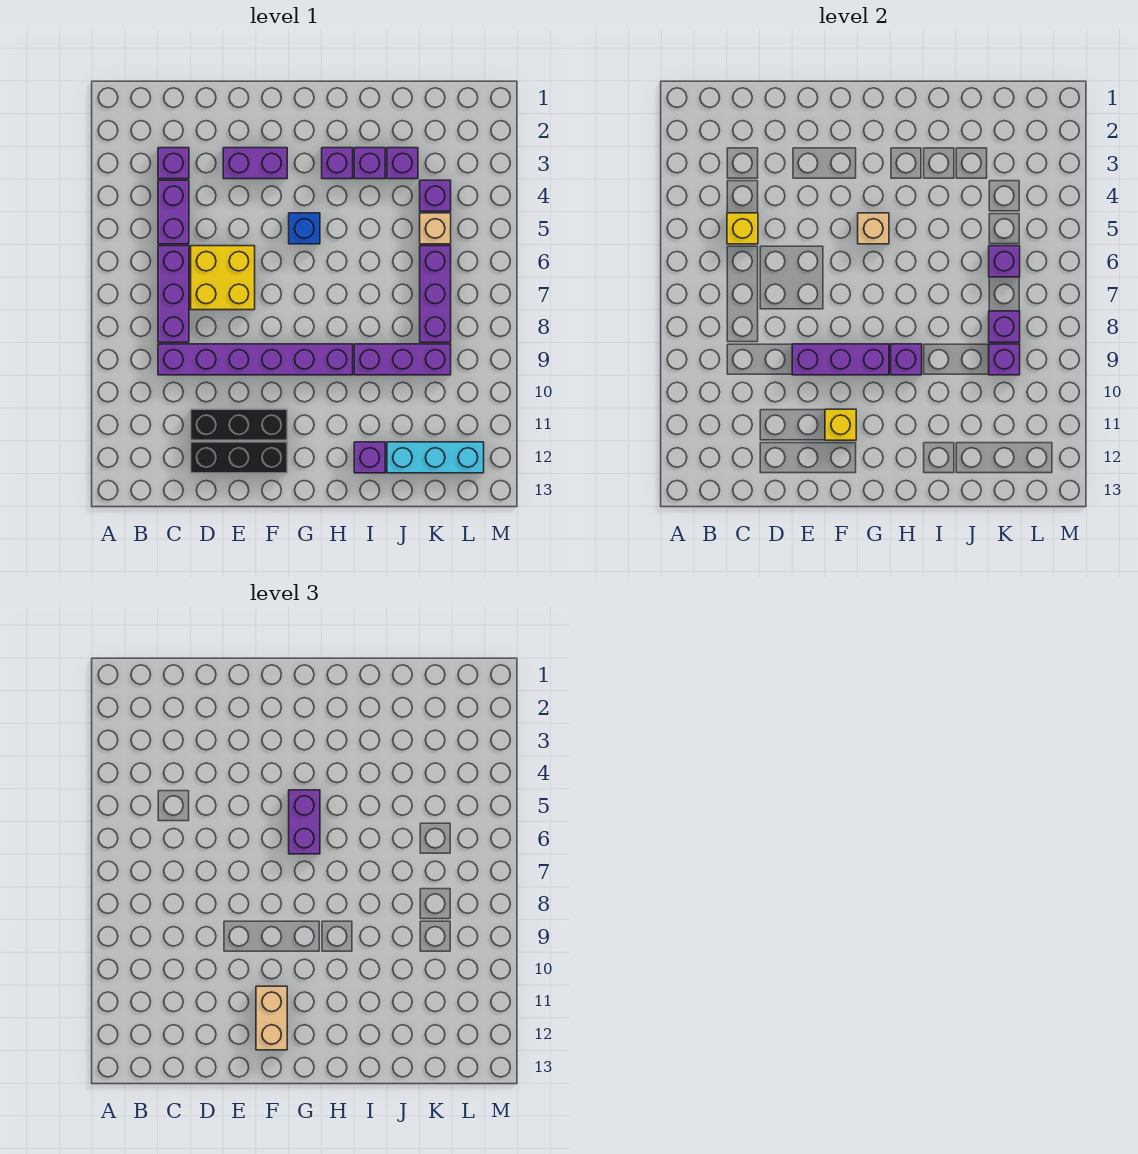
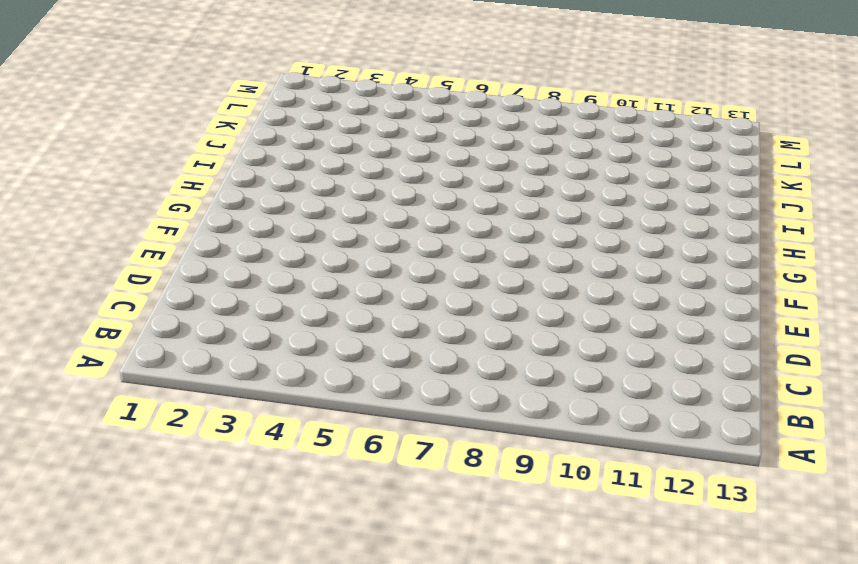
none -> purple 1x1 brick [158,148,189,179]
none -> purple 1x2 brick [158,180,189,244]
none -> purple 1x3 brick [158,246,189,342]

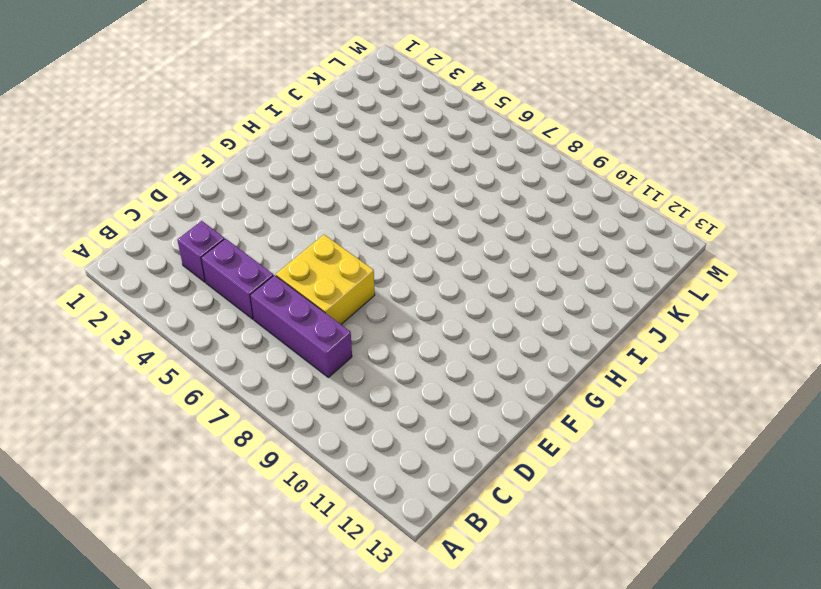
none -> purple 1x6 brick [158,344,353,375]
none -> black 1x3 brick [191,409,287,440]
none -> black 1x3 brick [191,442,287,473]

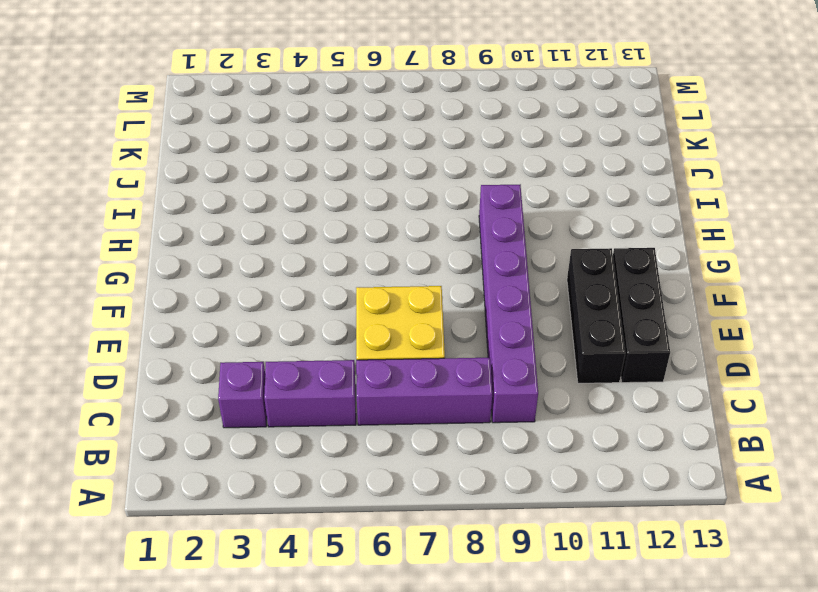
none -> purple 1x2 brick [223,148,287,179]
none -> blue 1x1 brick [289,213,320,244]
none -> purple 1x1 brick [322,148,353,179]

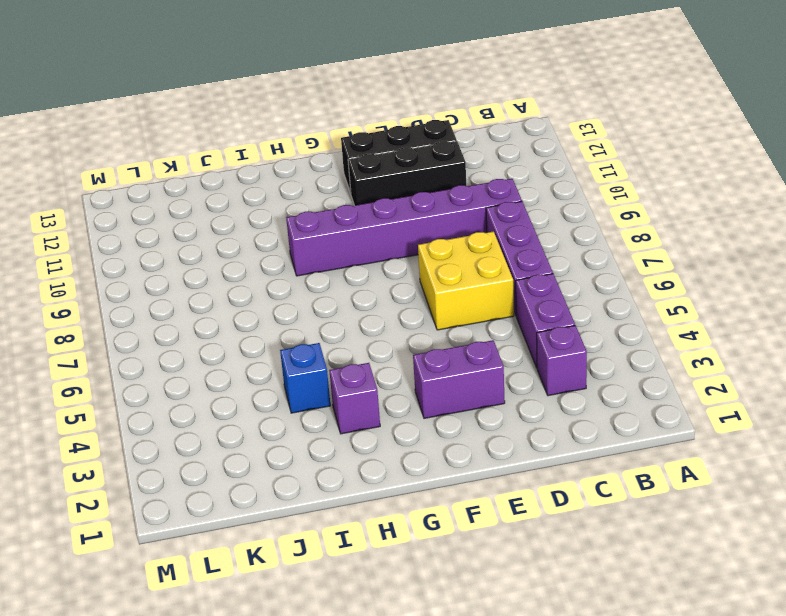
blue 1x1 brick [280,343,331,413] -> blue 1x1 brick moved to [289,213,320,244]
none -> purple 1x1 brick [354,148,385,179]
none -> purple 1x3 brick [354,344,451,375]
none -> purple 1x1 brick [354,442,385,473]

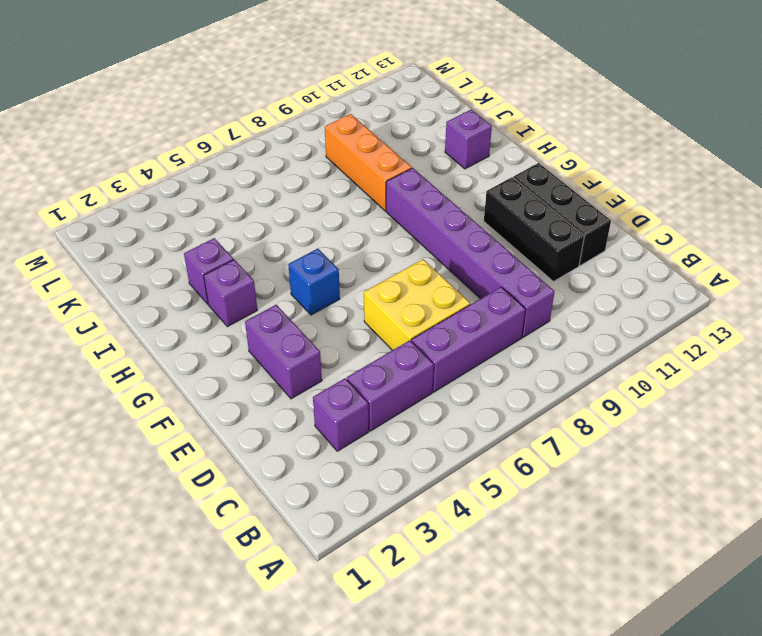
orange 1x3 brick [325,114,412,211] -> purple 1x3 brick [354,344,451,375]
none -> purple 1x1 brick [387,148,418,179]
none -> cyan 1x3 brick [387,442,484,473]
none -> purple 1x1 brick [420,180,451,211]

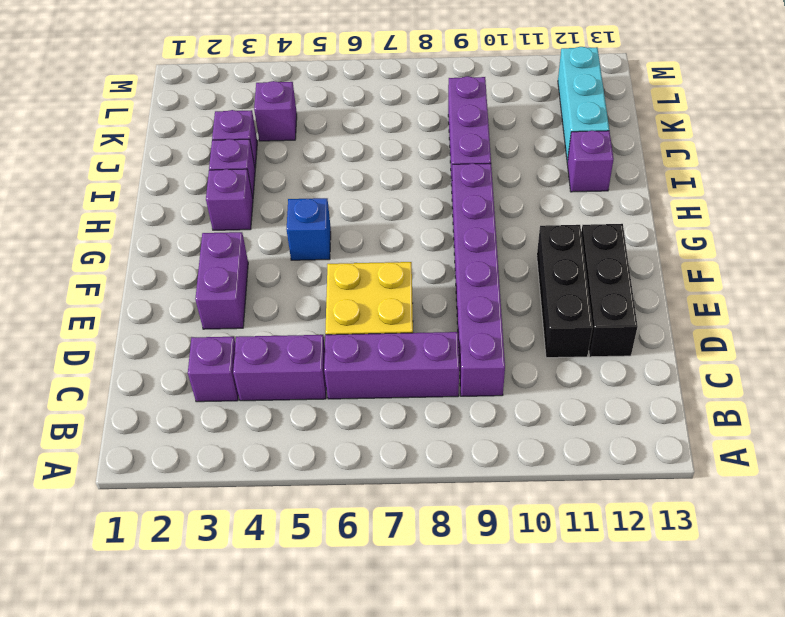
none -> tan 1x1 brick [420,213,451,244]
none -> purple 1x3 brick [420,246,451,342]
none -> yellow 1x1 brick [727,213,758,244]

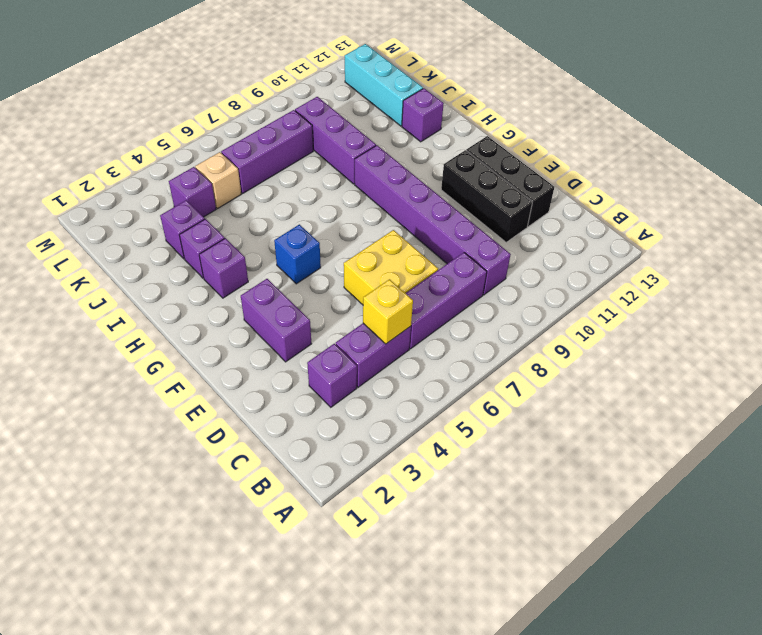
none -> purple 1x3 brick [792,344,889,375]
none -> yellow 1x1 brick [825,409,856,440]
none -> tan 1x1 brick [858,213,889,244]

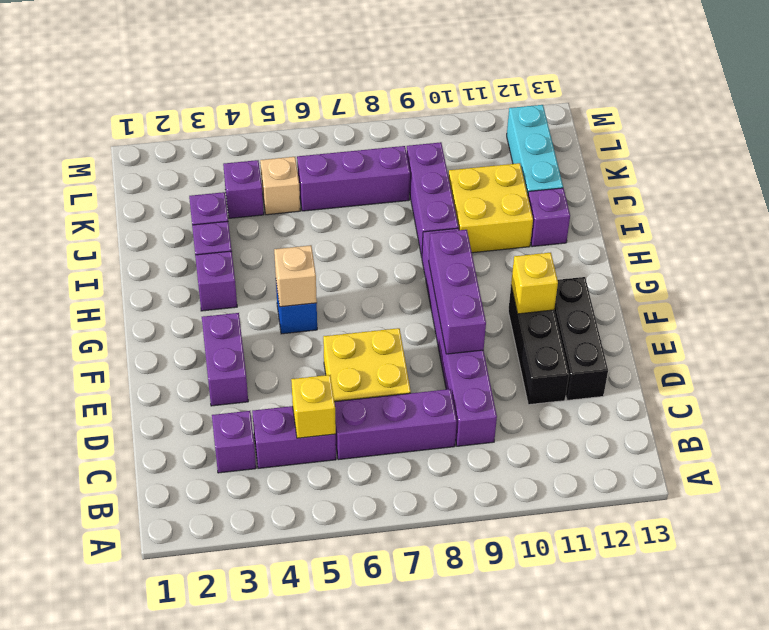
yellow 2x2 brick [448,163,533,253] -> none
none -> purple 1x1 brick [891,344,922,375]
none -> purple 1x1 brick [989,246,1020,277]
none -> purple 1x1 brick [989,311,1020,342]

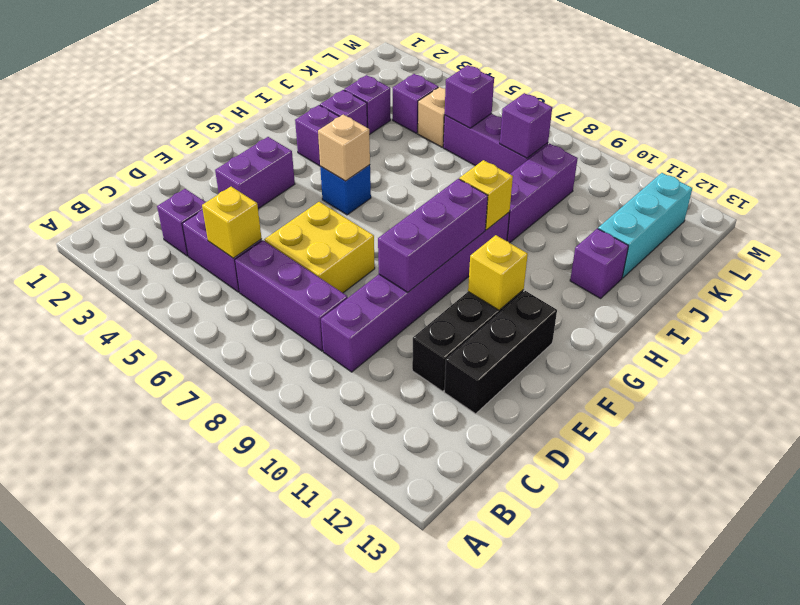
yellow 1x1 brick [459,160,513,230] -> purple 1x1 brick [891,344,922,375]
none -> purple 1x1 brick [989,344,1020,375]
none -> tan 1x2 brick [256,986,287,1050]
none -> purple 1x2 brick [289,790,320,854]

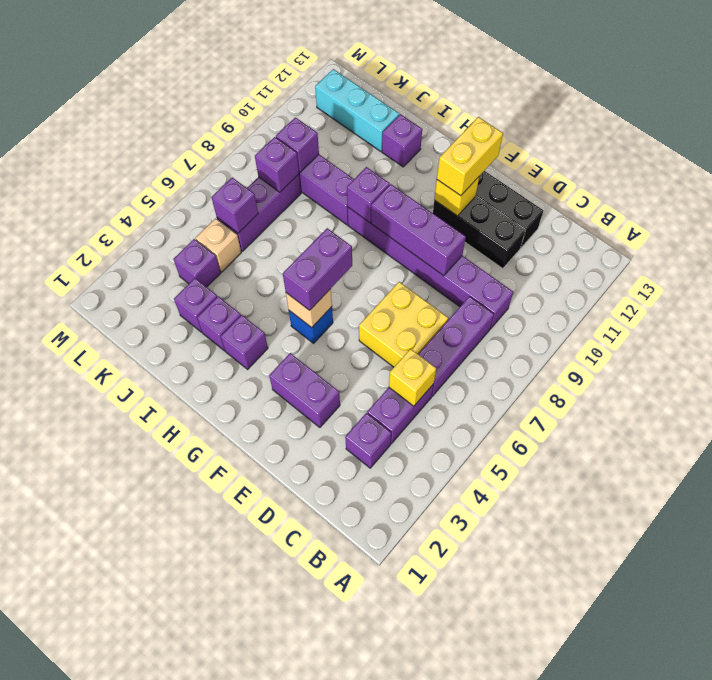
yellow 1x2 brick [437,117,503,196] -> tan 1x2 brick [256,986,287,1050]

